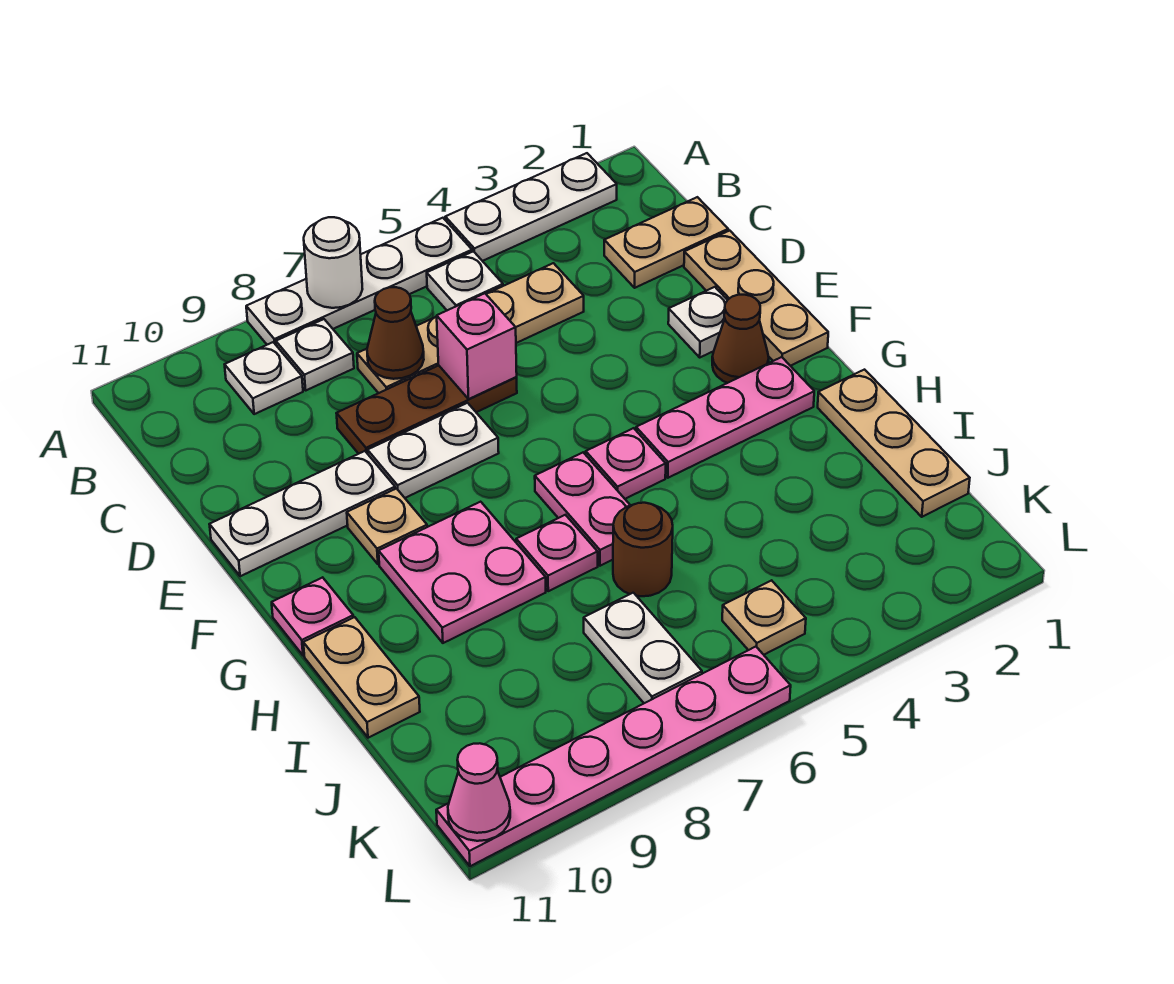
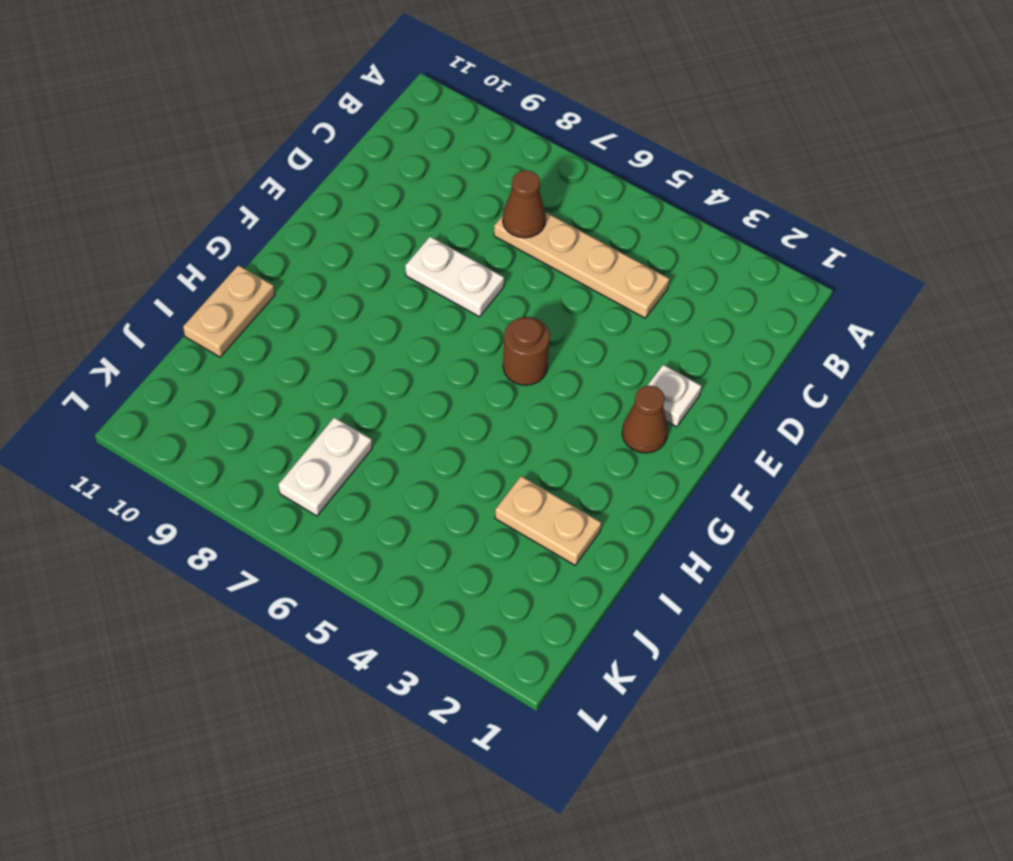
brown 1x1 round brick [503,317,550,385] -> brown 1x1 round brick moved to [613,503,673,596]
tan 1x2 plate [495,476,601,565] -> tan 1x2 plate moved to [604,197,728,288]
none -> white 1x3 plate [445,153,617,261]
none -> white 1x4 plate [246,218,472,345]
none -> white 1x1 plate [427,251,503,310]
none -> white 1x1 plate [276,319,354,390]

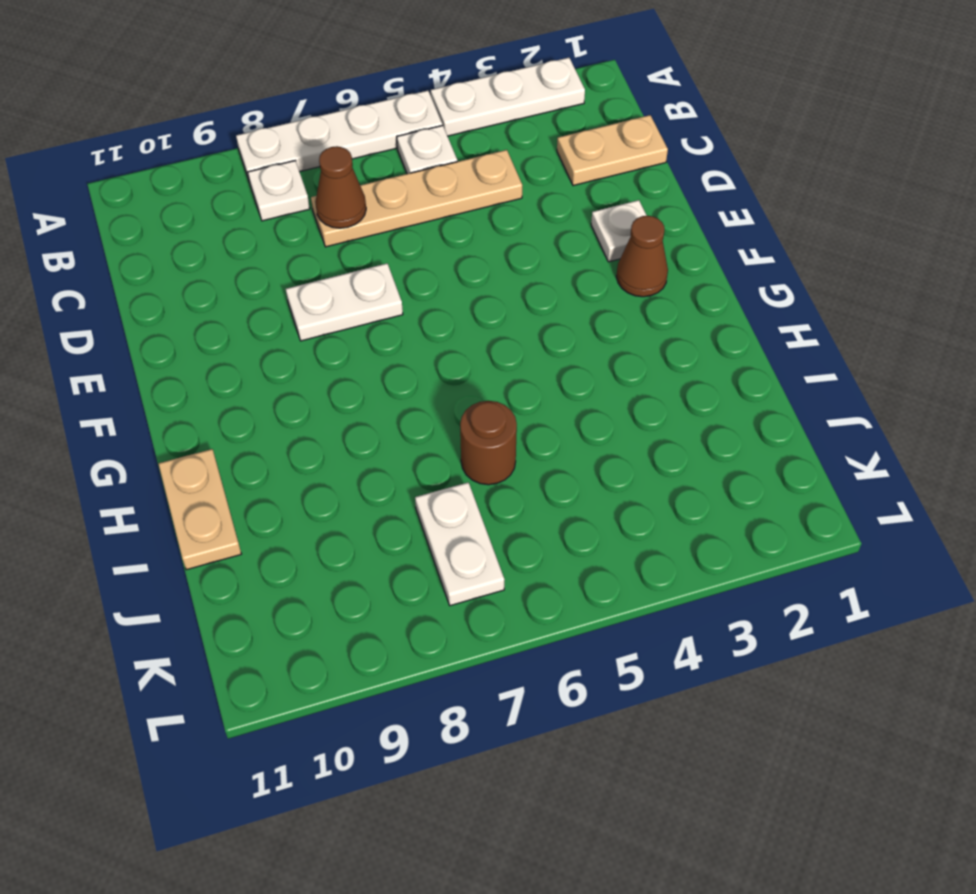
none -> white 1x1 plate [225,342,303,414]
none -> tan 1x3 plate [684,231,828,366]
none -> brown 1x3 plate [336,366,517,454]
none -> white 1x3 plate [209,451,395,576]

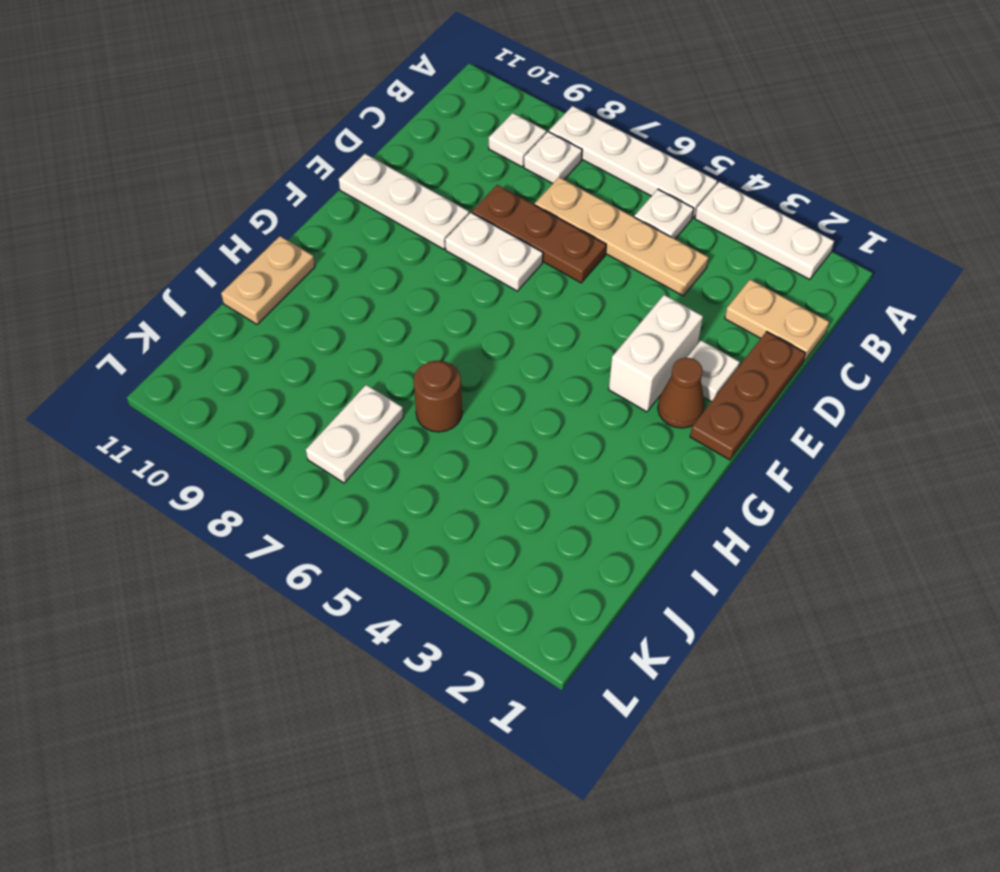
brown 1x3 plate [690,332,806,460] -> tan 1x3 plate [684,231,828,366]
white 1x2 brick [609,295,703,412] -> none
none -> tan 1x1 plate [347,489,427,564]
none -> pink 1x3 plate [636,357,814,478]
none -> pink 1x1 plate [586,428,666,499]
none -> pink 1x2 plate [535,453,630,566]

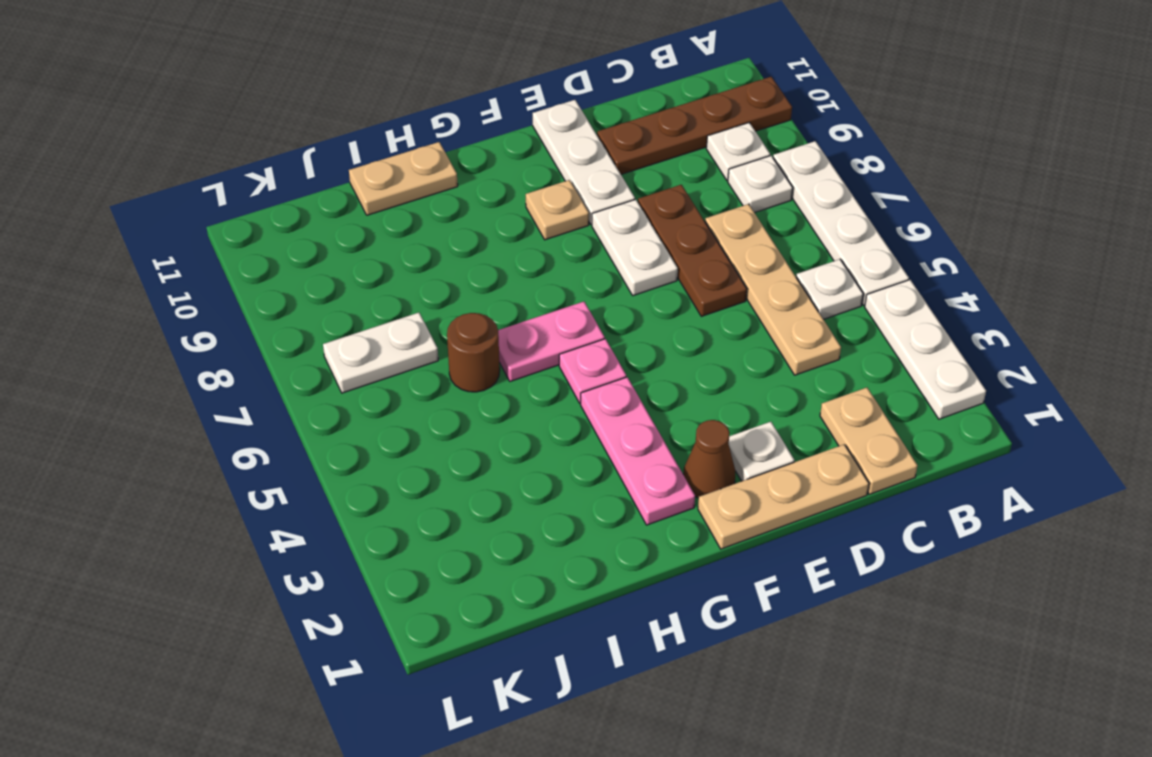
brown 1x4 plate [597,77,792,174] -> none
none -> pink 2x2 plate [379,502,546,643]
none -> pink 1x1 plate [272,577,353,656]
none -> tan 1x3 plate [818,370,970,517]
none -> pink 1x1 plate [516,515,598,591]

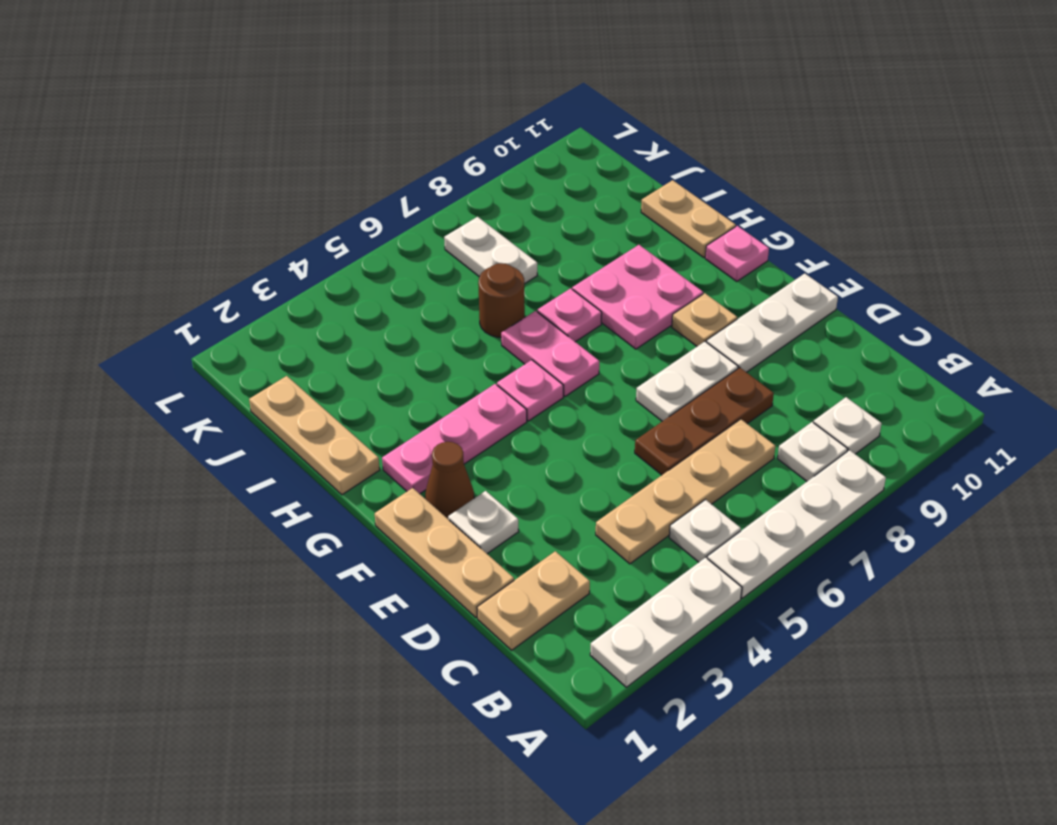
none -> tan 1x1 plate [722,580,806,655]
none -> pink 1x6 plate [436,647,791,866]
none -> white 1x1 round brick [304,217,362,308]
none -> brown 1x1 cone [367,287,424,379]

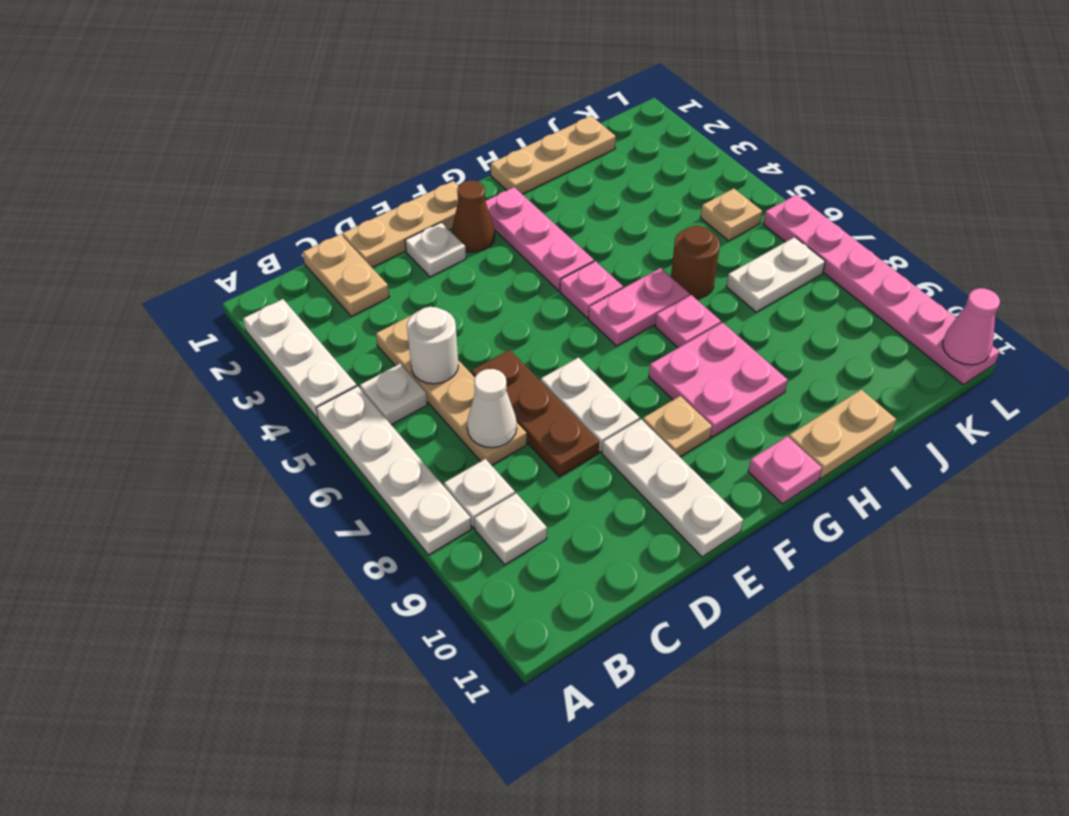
white 1x1 round brick [407,307,458,384] -> white 1x1 round brick moved to [304,217,362,308]
white 1x1 cone [467,369,517,448] -> brown 1x1 cone [367,287,424,379]
none -> pink 1x1 brick [437,293,517,399]

